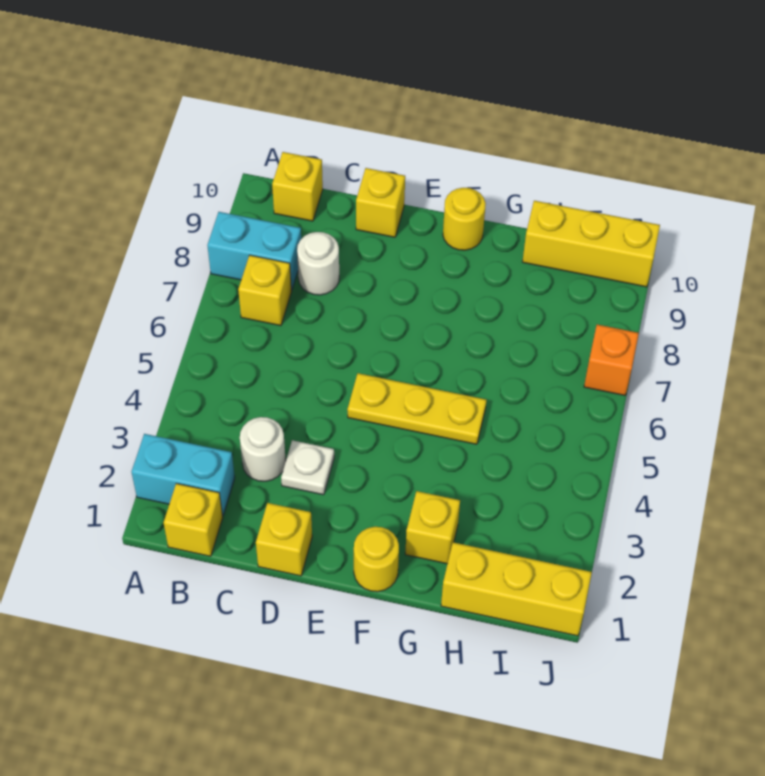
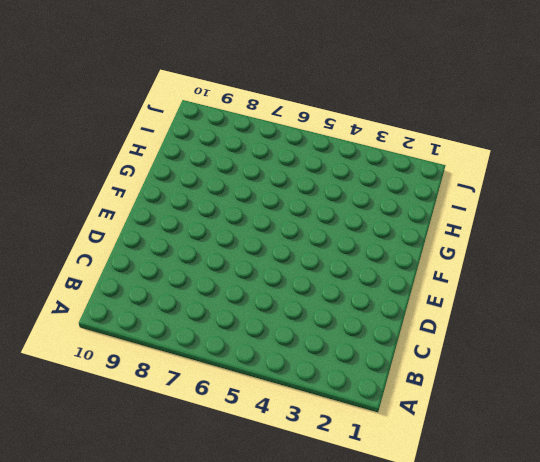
none -> cyan 1x2 brick [131,434,235,516]
none -> cyan 1x2 brick [207,212,301,290]
none -> yellow 1x1 brick [164,483,223,556]

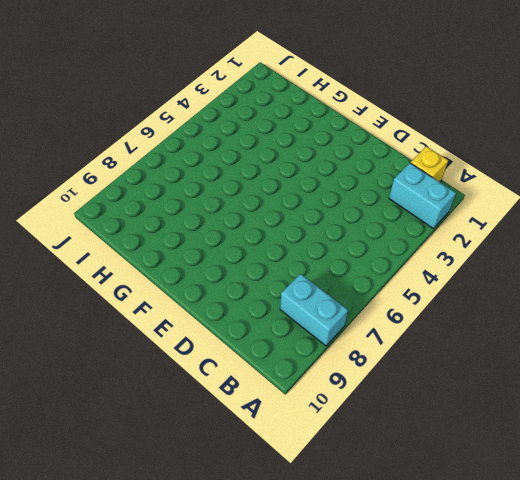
none -> yellow 1x1 brick [238,255,292,326]
none -> yellow 1x1 brick [272,152,323,221]
none -> white 1x1 round brick [240,417,286,481]

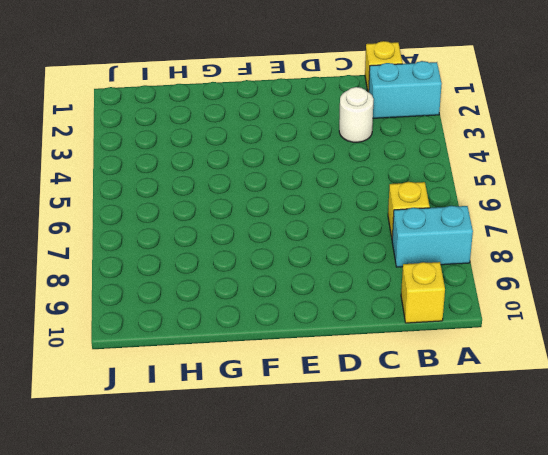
none -> white 1x1 round brick [297,232,339,295]
none -> yellow 1x1 brick [256,503,312,576]
none -> white 1x1 plate [281,440,334,495]

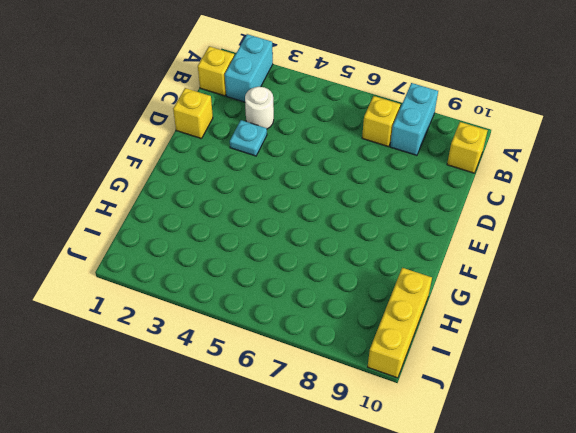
cyan 1x1 plate [230,120,267,156] -> white 1x1 plate [281,440,334,495]
none -> white 1x1 round brick [297,232,339,295]
none -> yellow 1x1 brick [356,168,405,237]
none -> yellow 1x3 plate [347,373,486,444]

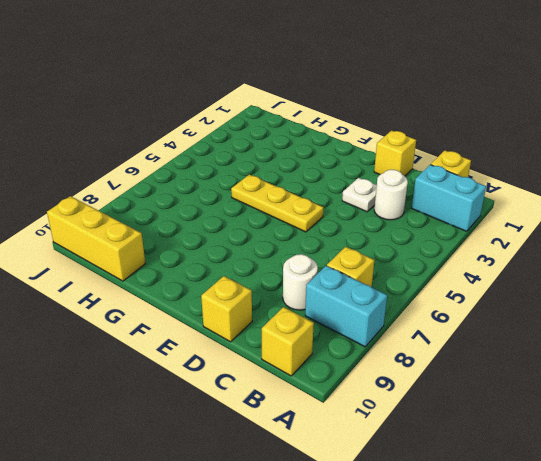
none -> yellow 1x1 round brick [354,527,399,592]
none -> yellow 1x1 round brick [443,188,486,250]
none -> yellow 1x1 brick [405,491,460,564]

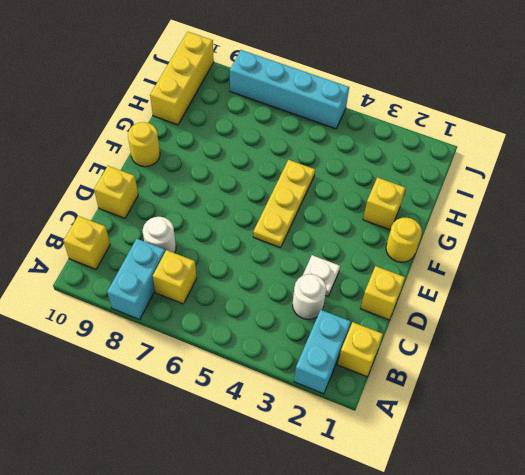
cyan 1x4 brick [230,50,349,129] -> orange 1x1 brick [584,325,639,395]
none -> yellow 1x3 brick [441,542,592,636]

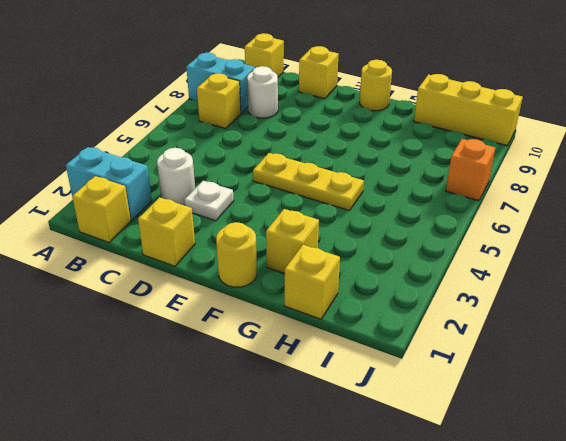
yellow 1x1 brick [285,245,340,319] -> yellow 1x3 brick [441,542,592,636]

